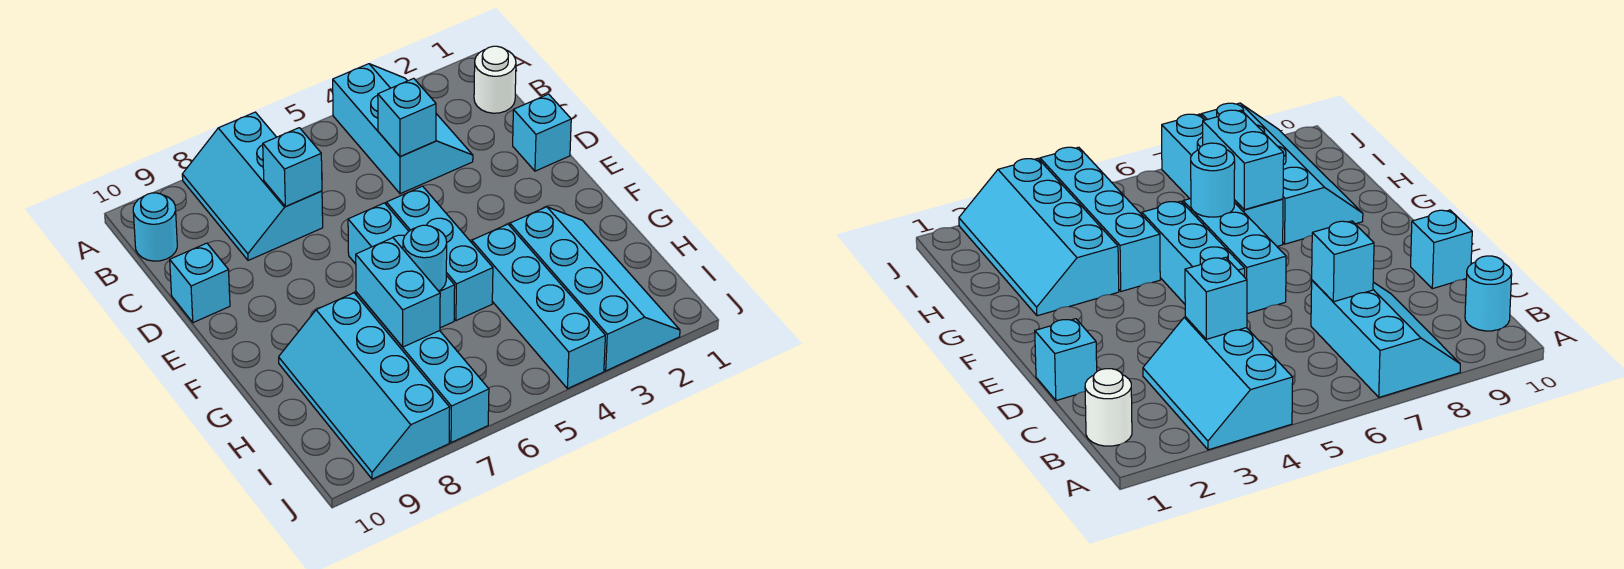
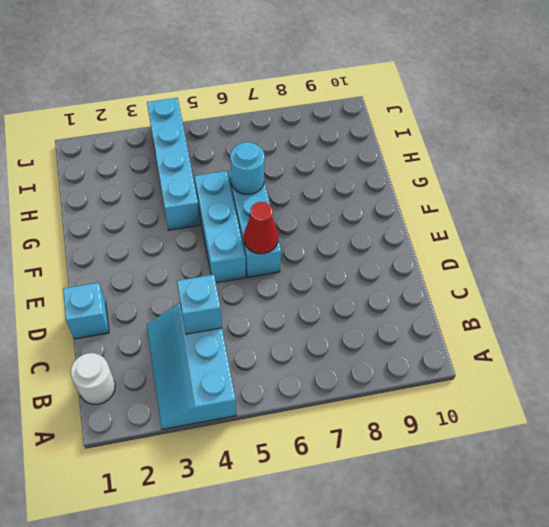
red 1x1 cone [244,202,278,254] -> none
none -> cyan 2x3 slope [182,112,323,260]
none -> cyan 1x1 round brick [133,193,177,261]
none -> cyan 1x1 brick [170,243,230,323]

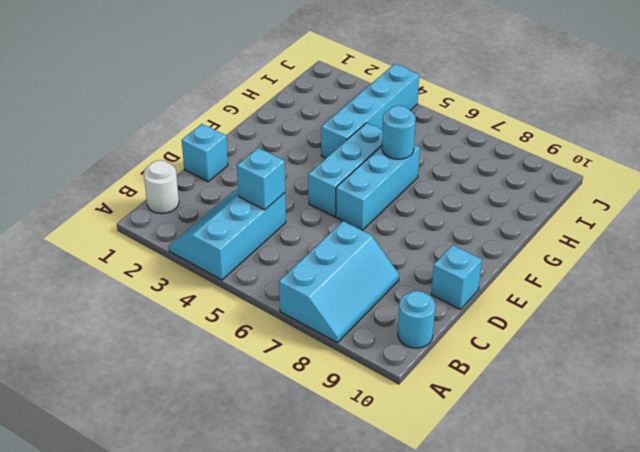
none -> cyan 2x4 slope [510,207,680,371]
none -> cyan 1x4 brick [356,292,489,443]
none -> cyan 2x4 slope [279,293,450,479]

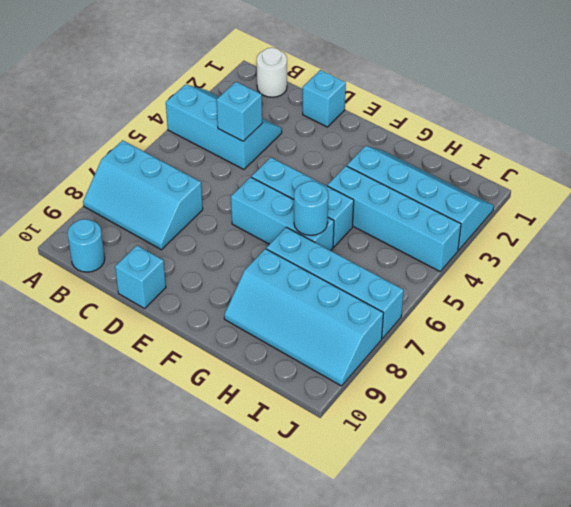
none -> cyan 1x1 brick [263,128,322,206]
none -> cyan 1x2 brick [356,238,440,347]

